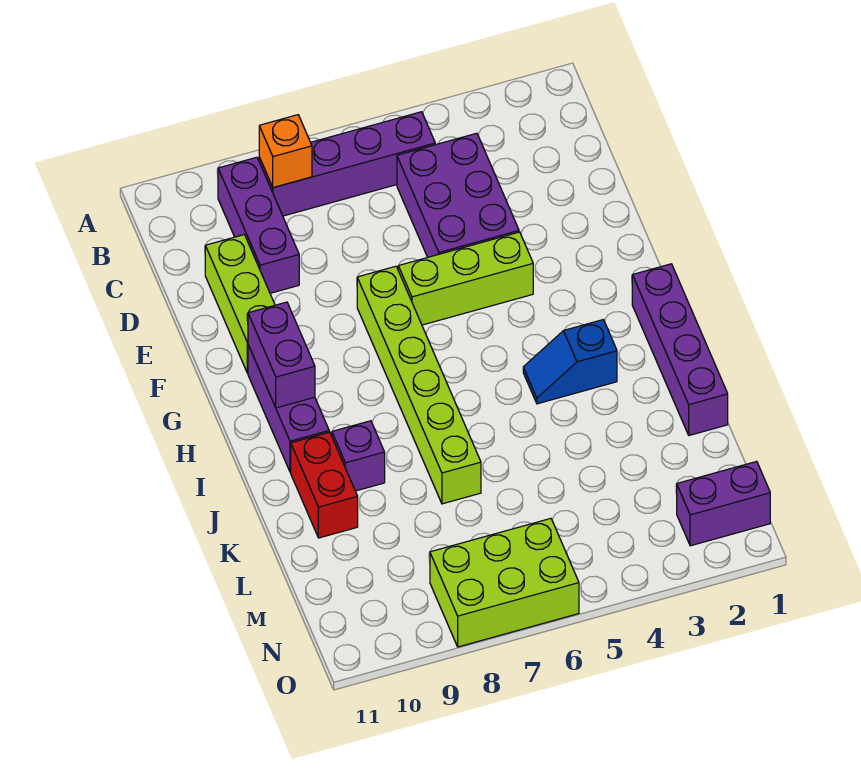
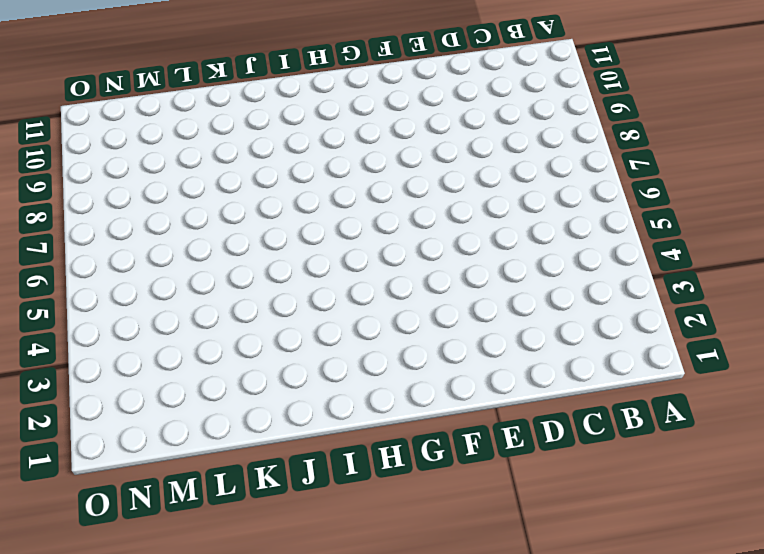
none -> purple 1x4 brick [259,112,435,216]
none -> purple 1x3 brick [218,157,299,293]
none -> purple 2x3 brick [397,133,519,257]

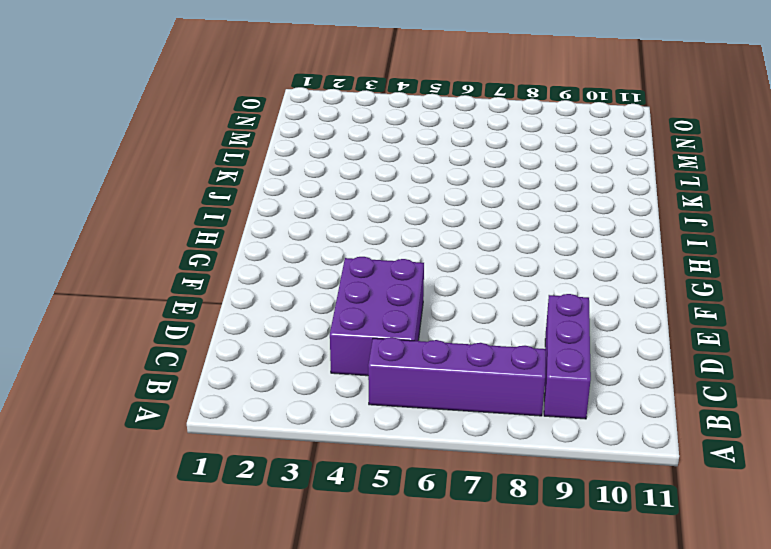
none -> lime 1x3 brick [205,235,275,373]
none -> lime 1x3 brick [398,232,533,325]
none -> lime 1x6 brick [357,266,481,504]

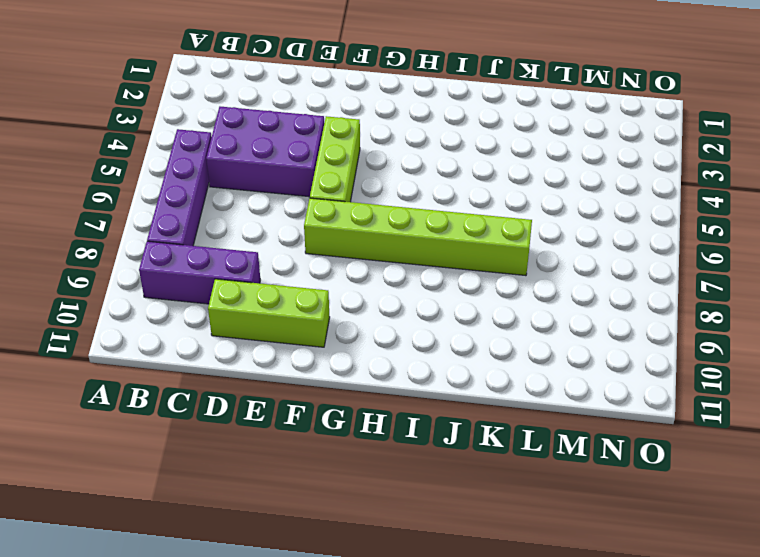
none -> purple 1x3 brick [248,345,329,472]
none -> purple 1x4 brick [632,264,728,435]
none -> blue 1x2 slope [523,320,617,404]

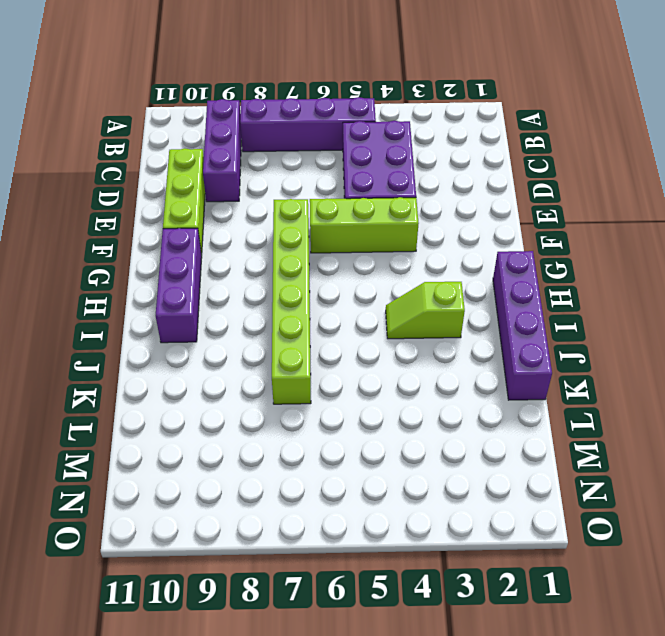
lime 1x2 slope [386,282,465,339] -> blue 1x2 slope [523,320,617,404]
none -> purple 1x1 brick [332,421,385,491]
none -> red 1x2 brick [291,432,358,538]
none -> purple 1x2 brick [677,461,770,546]

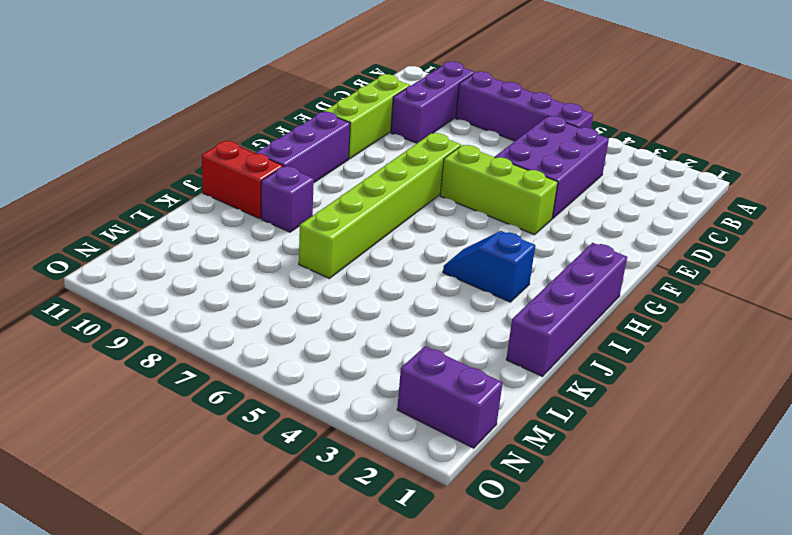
red 1x2 brick [202,141,283,219] -> red 1x2 brick turned to [291,432,358,538]
none -> lime 2x3 brick [430,518,579,647]
none -> orange 1x1 brick [259,115,312,188]
none -> purple 1x2 brick [248,302,315,408]

